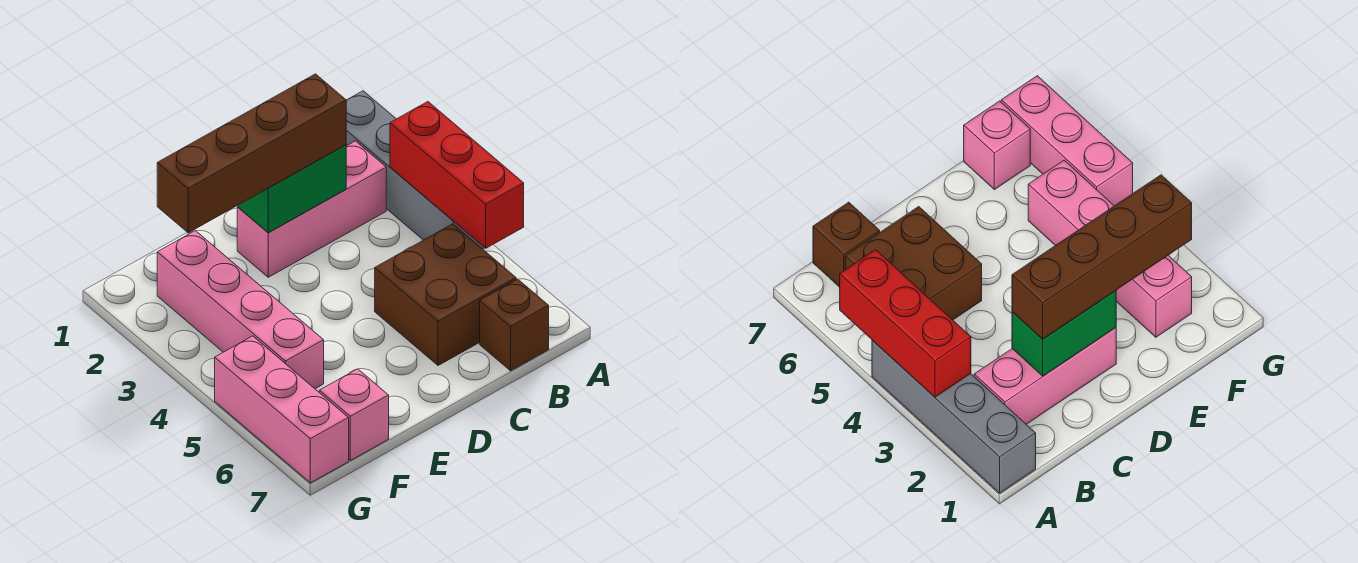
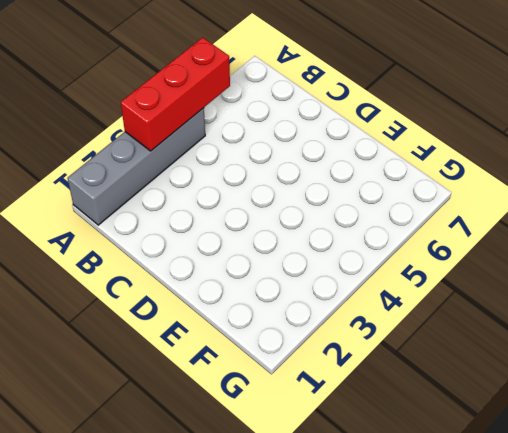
none -> pink 1x3 brick [237,141,386,277]
none -> brown 2x2 brick [375,224,516,366]

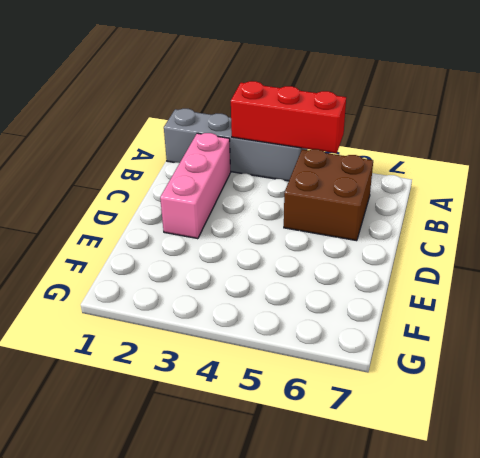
none -> brown 1x1 brick [480,279,549,371]
none -> pink 1x4 brick [157,231,324,389]

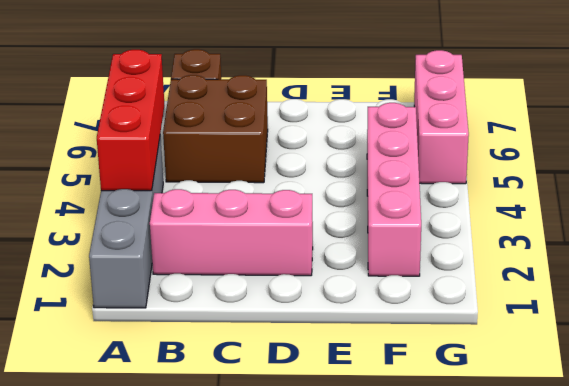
none -> pink 1x1 brick [320,369,389,460]
none -> green 1x2 brick [237,145,346,233]

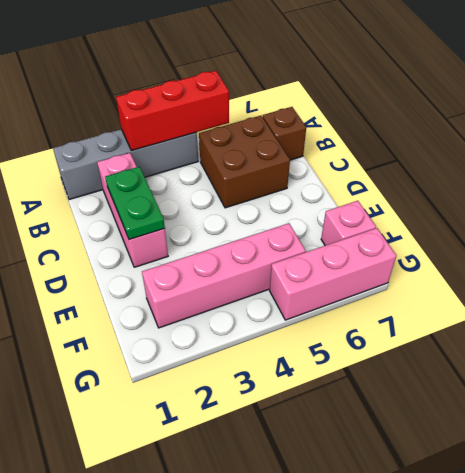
green 1x2 plate [105,167,165,240] -> green 1x2 brick [237,145,346,233]
none -> brown 1x4 brick [157,74,346,233]

